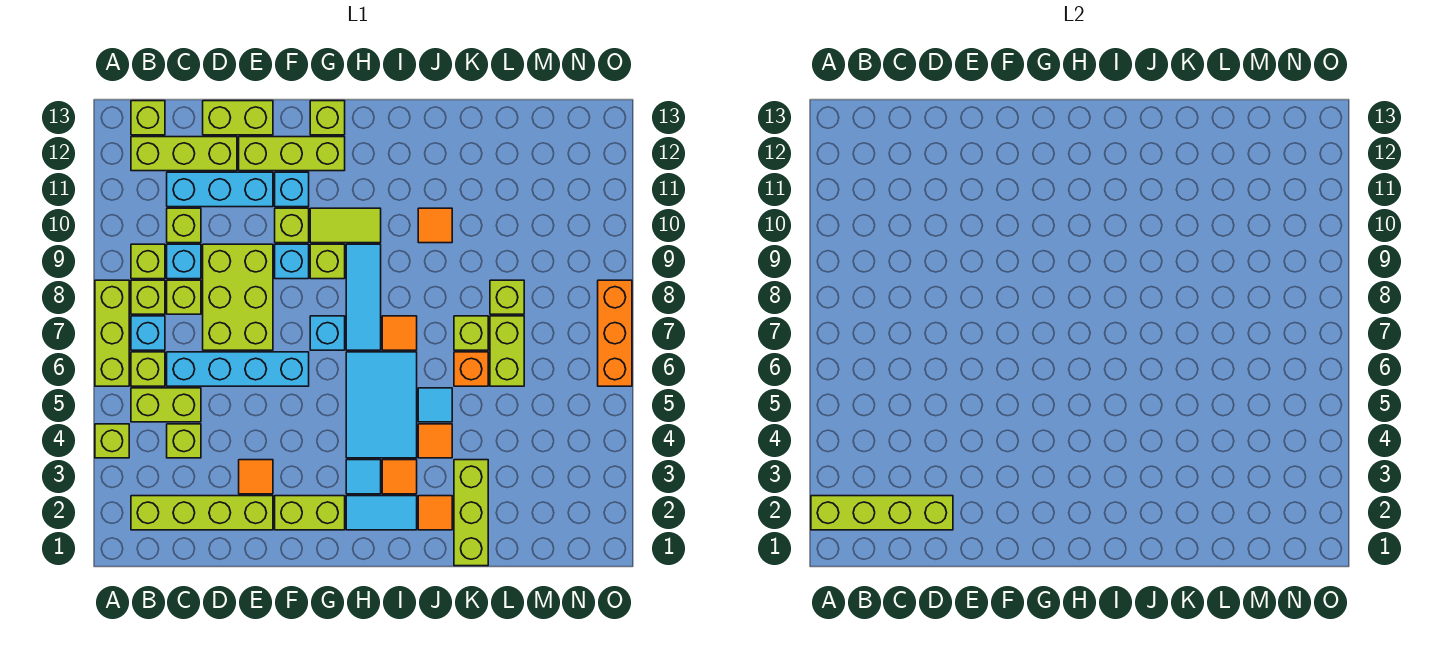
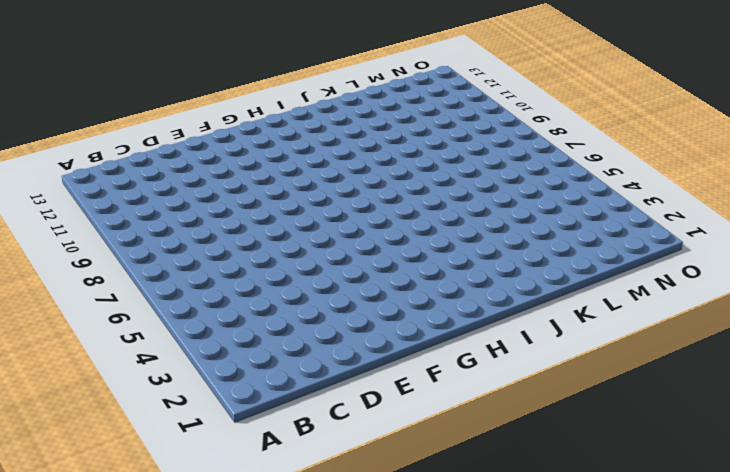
none -> lime 1x1 brick [95,424,129,458]
none -> lime 1x3 brick [95,280,129,386]
none -> lime 1x4 brick [131,496,273,530]
none -> lime 1x2 brick [131,388,201,422]

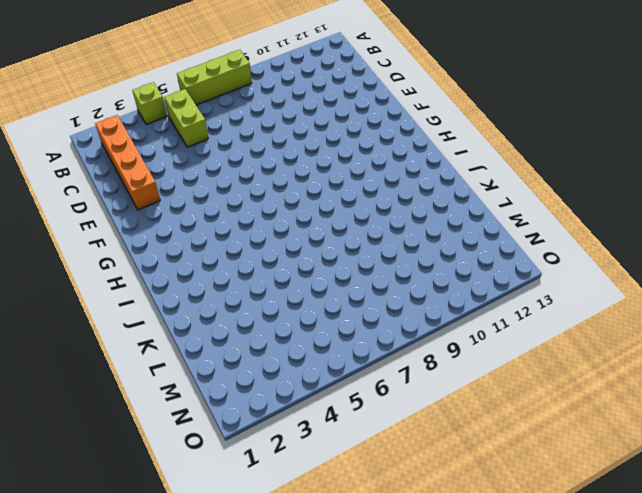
orange 1x4 brick [95,115,160,210] -> lime 1x4 brick [131,496,273,530]
none -> lime 1x1 brick [131,352,165,386]
none -> cyan 1x1 brick [131,316,165,350]
none -> lime 1x1 brick [131,280,165,314]
none -> lime 1x1 brick [131,244,165,279]

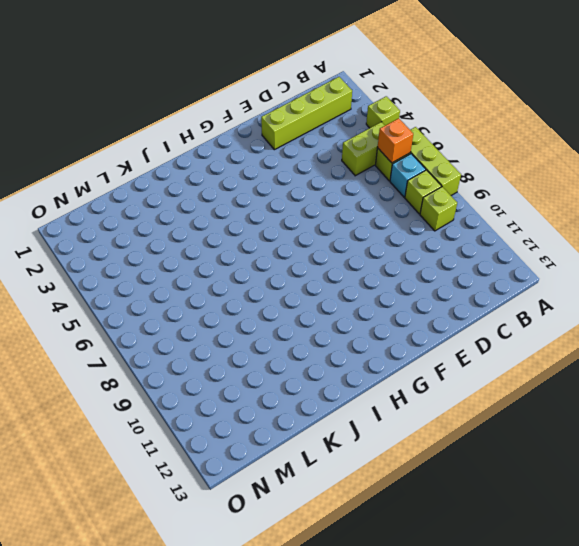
orange 1x1 brick [377,118,413,163] -> orange 1x1 brick moved to [454,352,488,386]
none -> lime 1x3 brick [131,137,237,171]
none -> lime 1x1 brick [131,101,165,135]
none -> lime 1x1 brick [167,424,201,458]
none -> cyan 1x4 brick [167,352,309,386]

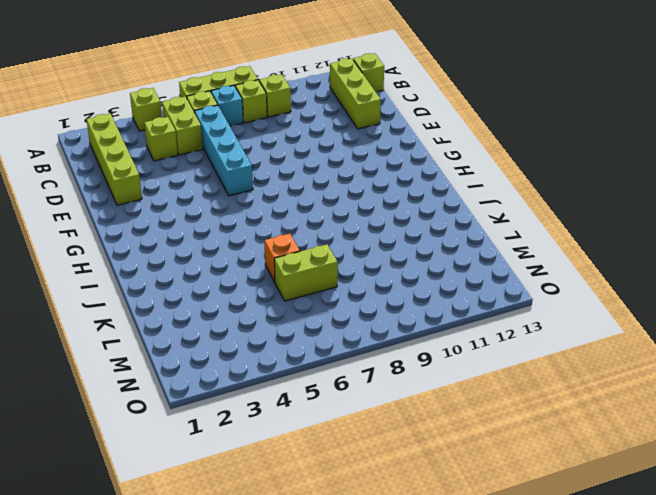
none -> lime 1x1 brick [167,280,201,314]
none -> cyan 1x1 brick [167,244,201,279]
none -> lime 1x1 brick [167,208,201,243]
none -> cyan 1x3 brick [167,172,273,207]

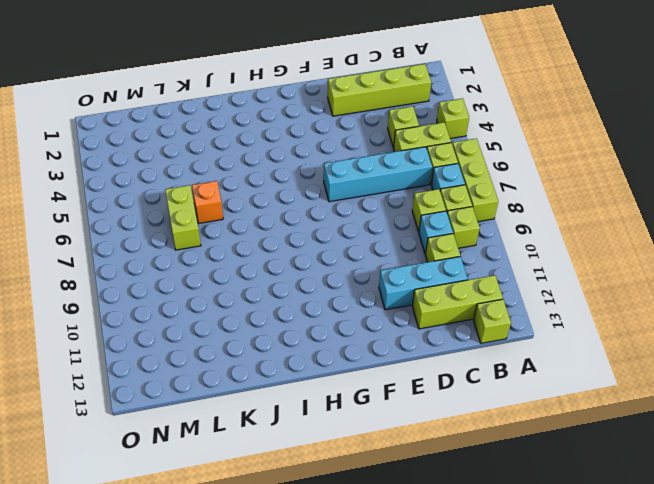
none -> lime 2x3 brick [203,244,273,350]
none -> lime 1x2 brick [203,101,273,135]
none -> orange 1x1 tile [239,460,273,494]
none -> lime 1x3 brick [239,137,345,171]

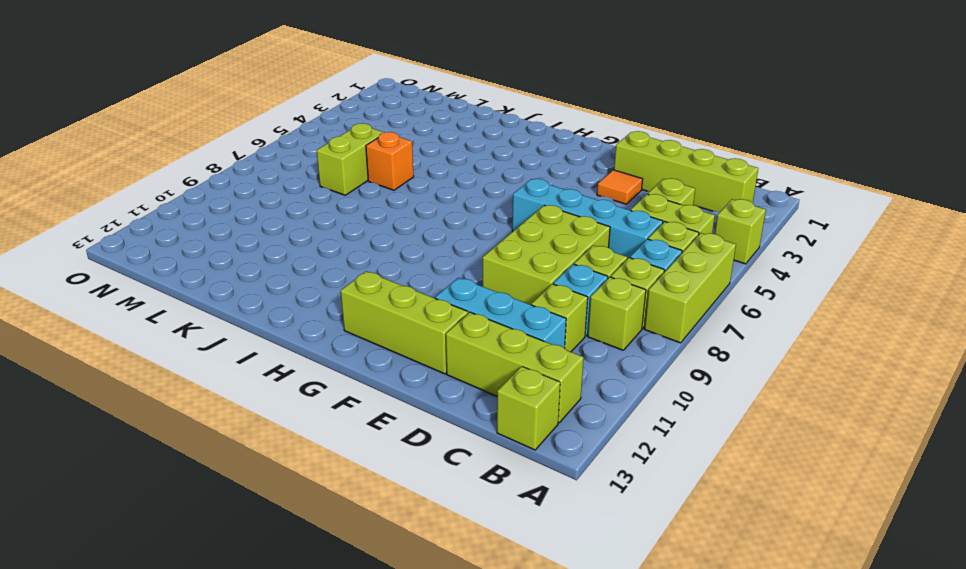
none -> lime 1x2 brick [203,101,273,135]
none -> lime 1x2 brick [275,496,345,530]
none -> cyan 1x1 brick [275,244,309,279]
none -> lime 1x1 brick [275,208,309,243]

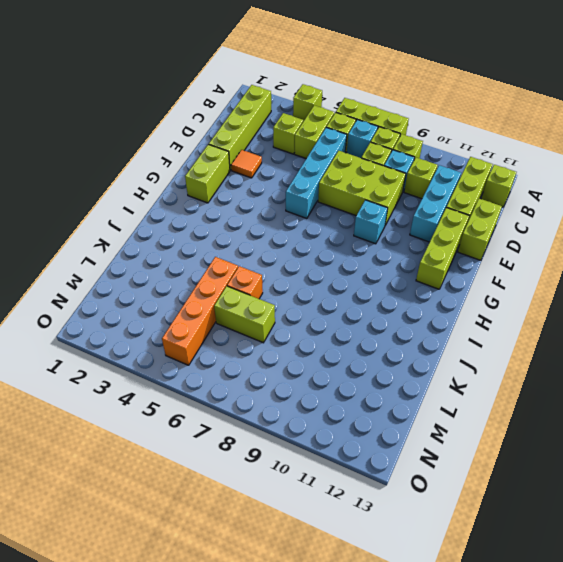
orange 1x4 brick [162,257,238,365] -> none
none -> lime 1x1 brick [275,208,309,243]
none -> cyan 1x1 brick [275,172,309,207]
none -> cyan 1x1 brick [310,316,345,350]
none -> lime 1x1 brick [310,244,345,279]

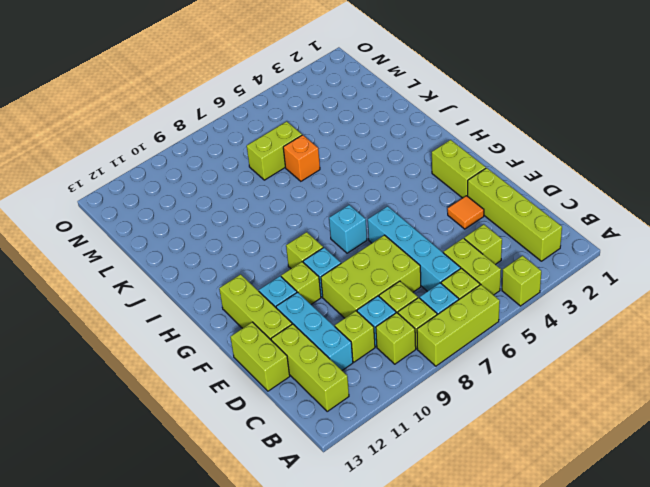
none -> lime 1x1 brick [131,101,165,135]
none -> lime 1x2 tile [310,208,381,243]
none -> lime 1x1 brick [310,101,345,135]
none -> cyan 1x2 tile [346,496,417,530]

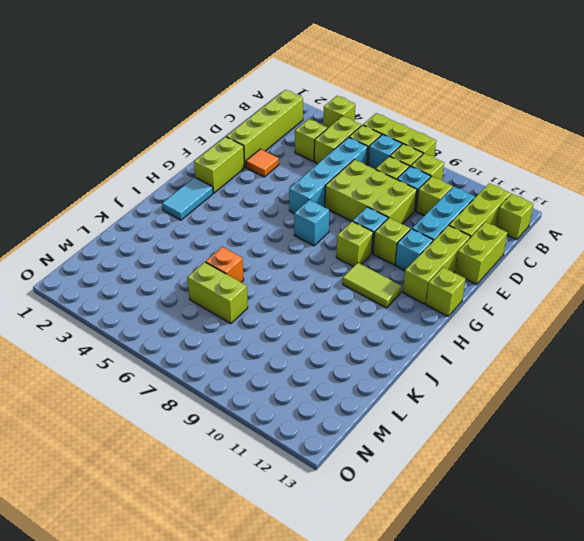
lime 1x2 tile [343,263,402,308] -> lime 1x2 tile turned to [310,208,381,243]
none -> cyan 1x1 tile [346,460,381,494]
none -> cyan 2x3 tile [346,352,417,458]
none -> cyan 1x3 tile [346,244,381,350]
none -> orange 1x1 tile [382,460,417,494]

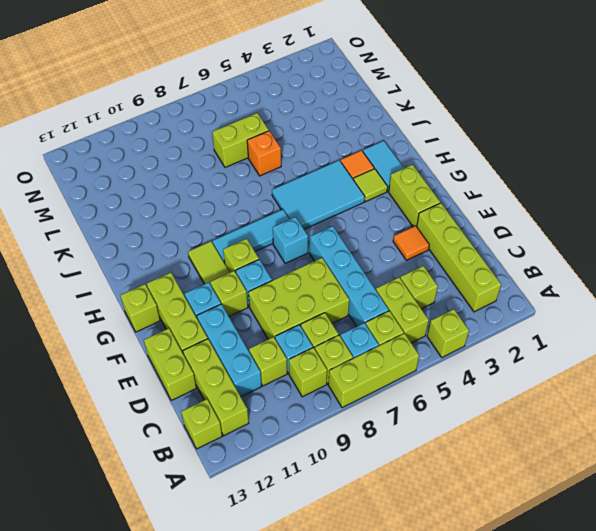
lime 1x1 tile [353,169,388,202] -> cyan 1x1 tile [346,460,381,494]
none -> orange 1x1 tile [382,316,417,350]
none -> orange 1x1 tile [418,496,452,530]
none -> orange 1x1 tile [418,424,452,458]
none -> cyan 1x1 tile [418,388,452,422]

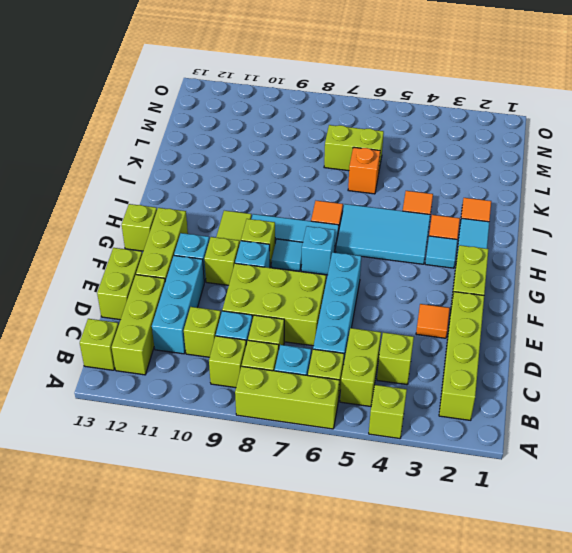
cyan 1x1 tile [272,239,303,271] -> cyan 1x1 tile moved to [418,388,452,422]
none -> orange 1x1 tile [418,208,452,243]
none -> lime 1x3 brick [454,460,488,566]
none -> lime 1x1 brick [454,316,488,350]
none -> lime 1x1 brick [490,280,524,314]

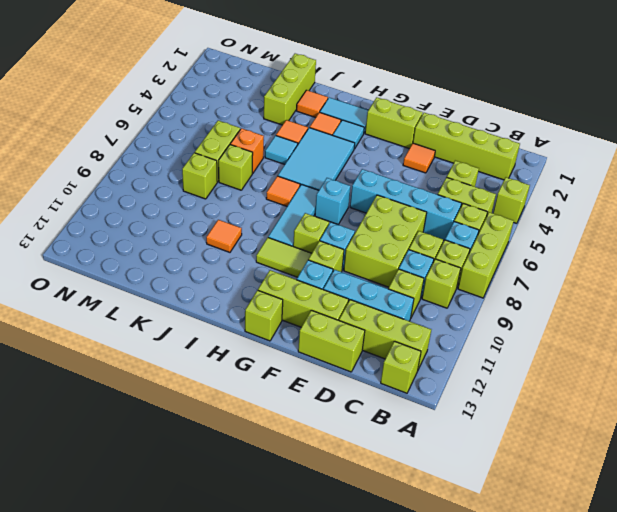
none -> orange 1x3 brick [598,280,632,386]
none -> lime 1x4 brick [811,496,953,530]

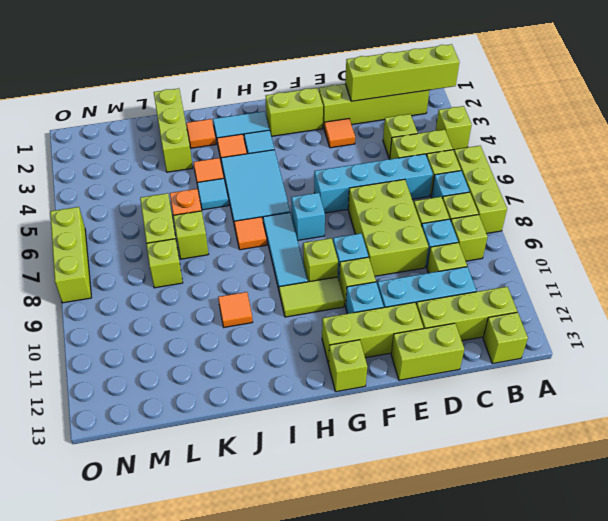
lime 1x3 brick [50,207,91,303] -> orange 1x3 brick [598,280,632,386]

